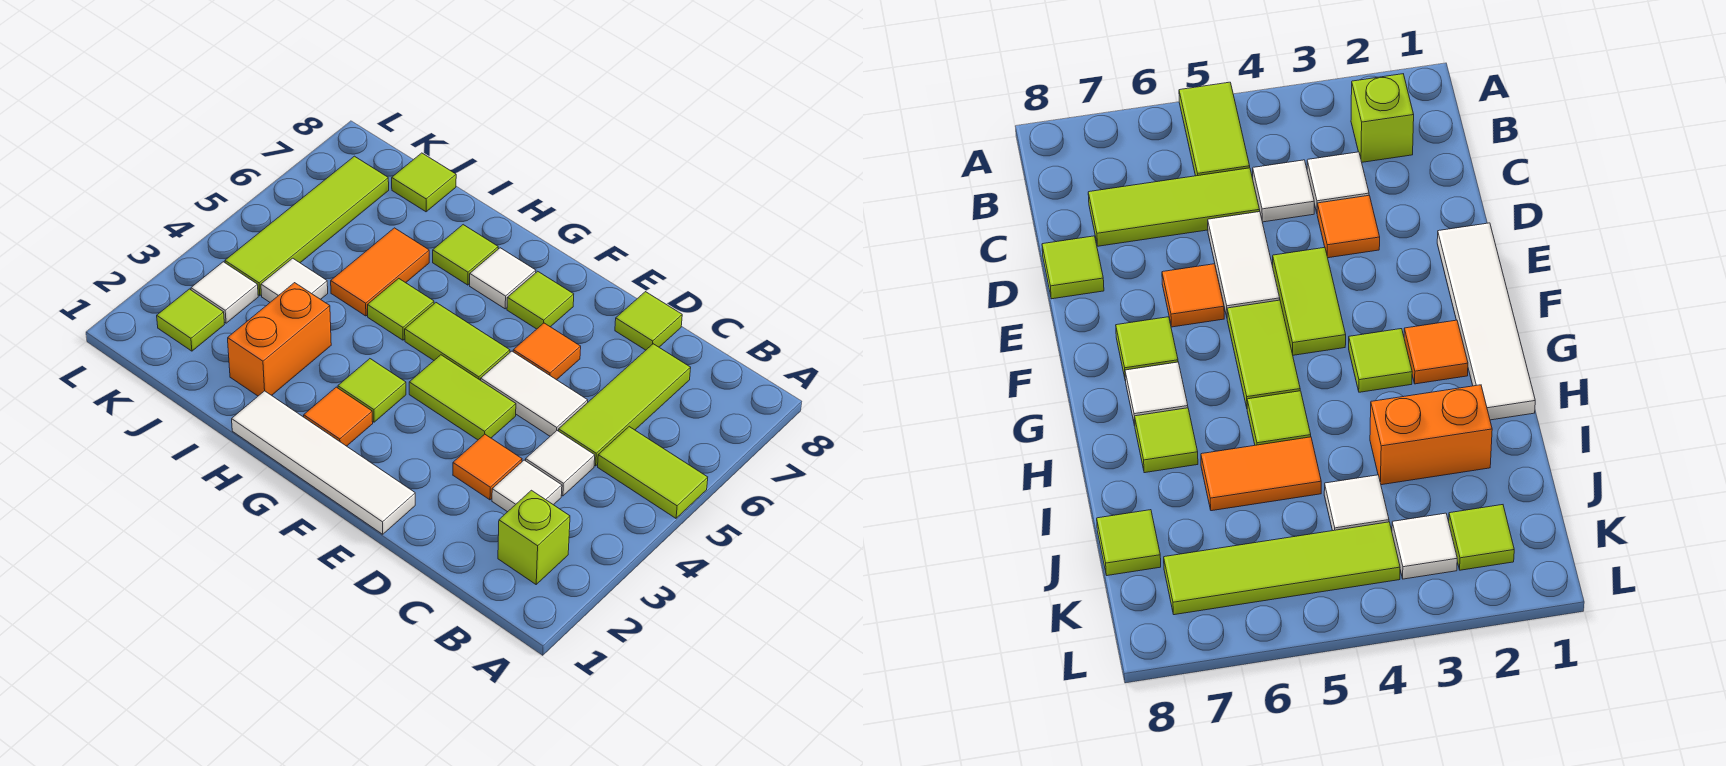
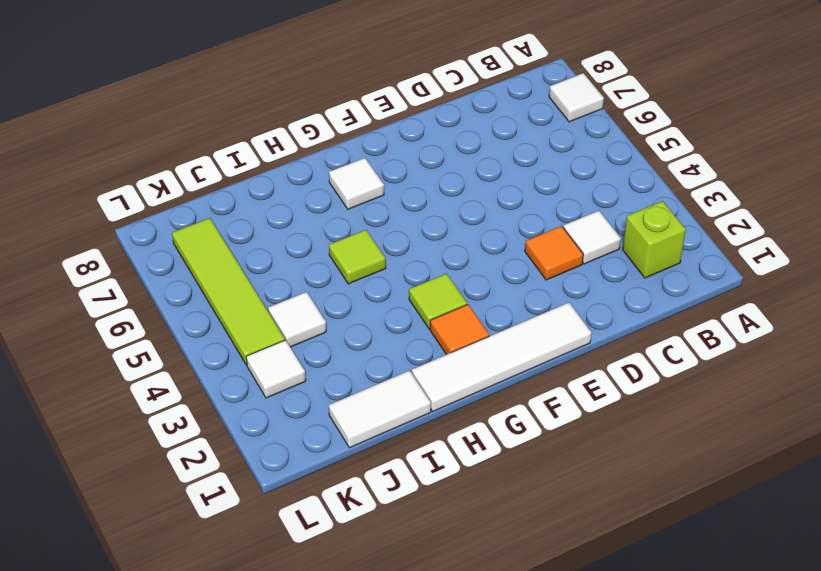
white 1x1 tile [549,73,604,122] -> white 1x1 tile moved to [526,431,595,496]
white 1x2 tile [329,370,431,448] -> white 1x2 tile moved to [481,351,588,436]
none -> lime 1x2 tile [598,427,708,518]
none -> lime 1x3 tile [559,344,691,466]
none -> lime 1x1 tile [615,292,682,350]

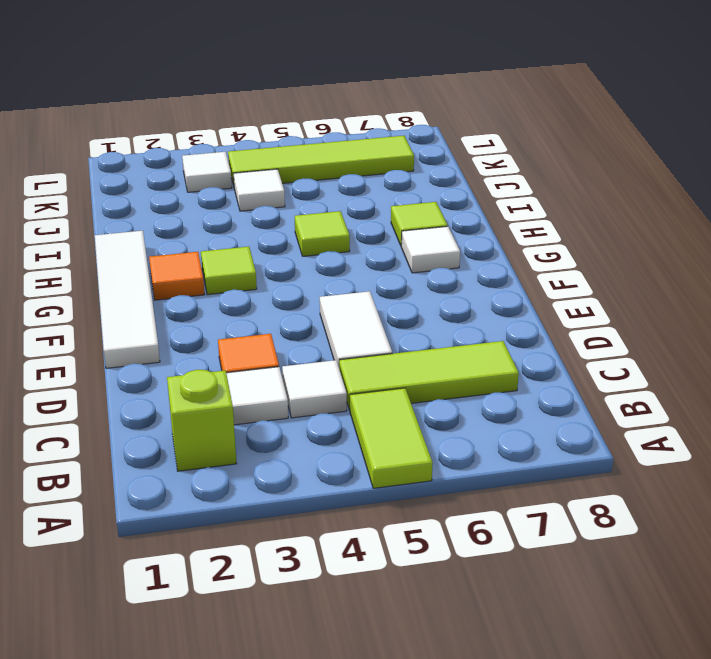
none -> lime 1x1 tile [615,292,682,350]
none -> lime 1x2 tile [409,355,516,440]
none -> orange 1x1 tile [513,323,581,380]

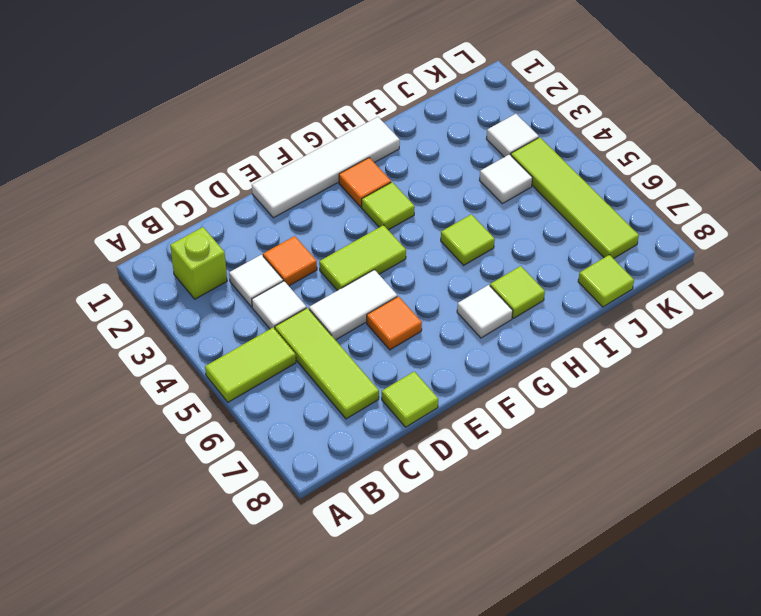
none -> lime 1x2 tile [405,303,510,380]
none -> lime 1x1 tile [507,271,574,329]
none -> orange 1x2 brick [228,283,331,396]

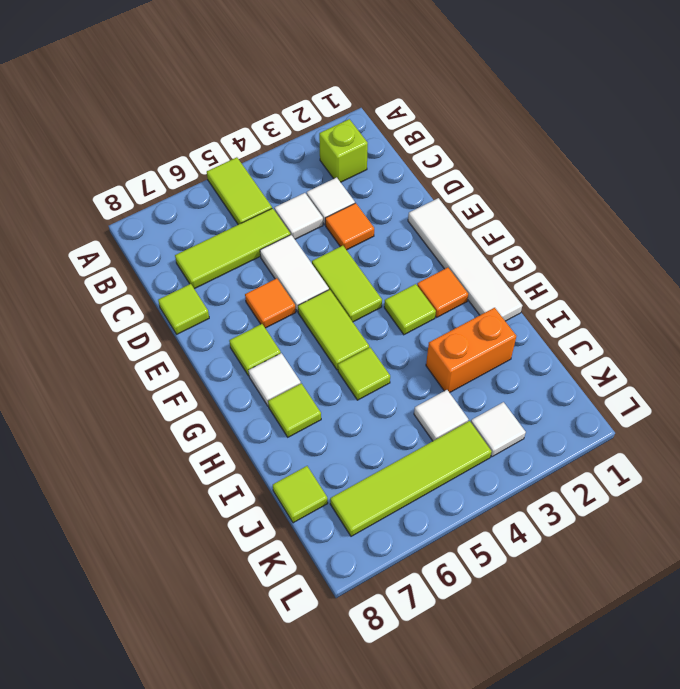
none -> orange 1x2 tile [331,228,429,316]
none -> lime 1x1 tile [157,289,224,351]

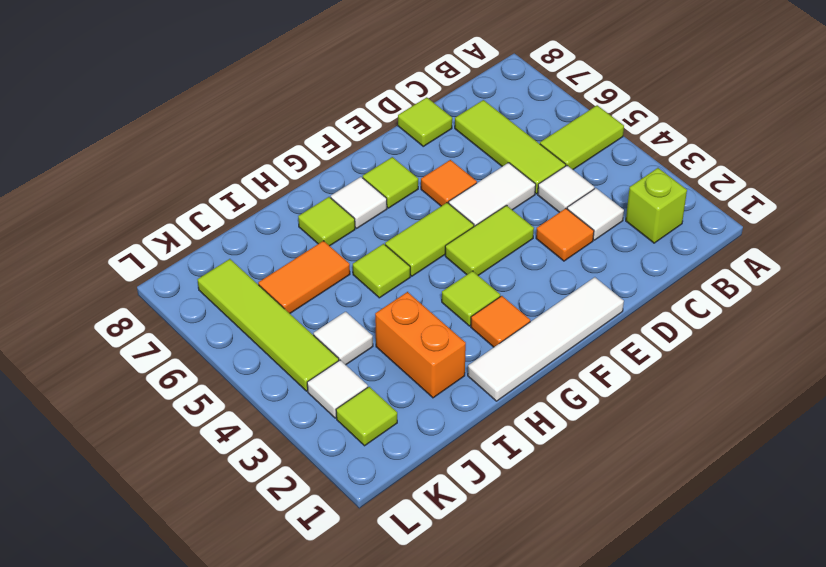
orange 1x2 tile [258,241,350,313] -> orange 1x2 tile turned to [331,228,429,316]
none -> lime 1x1 tile [392,153,456,212]

